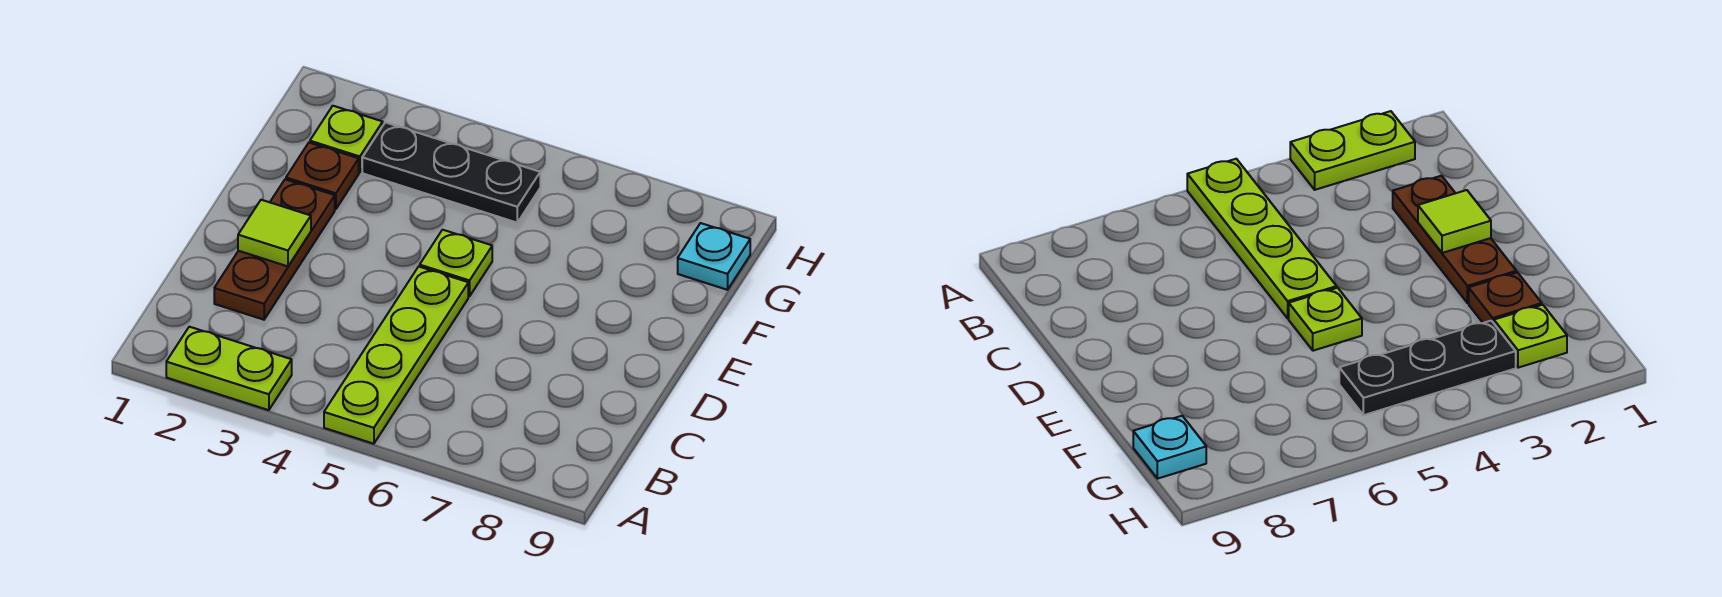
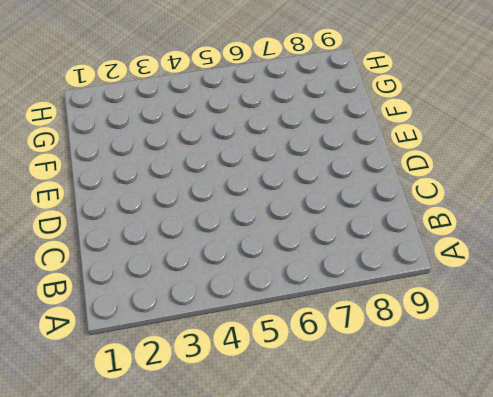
none -> lime 1x2 plate [166,327,292,410]
none -> lime 1x4 plate [324,267,468,444]

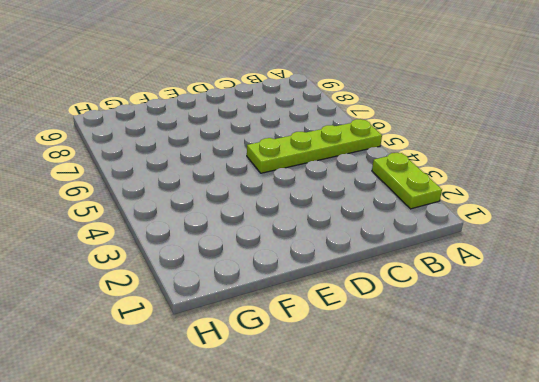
none -> brown 1x3 plate [214,179,335,320]
none -> lime 1x1 plate [420,230,492,296]

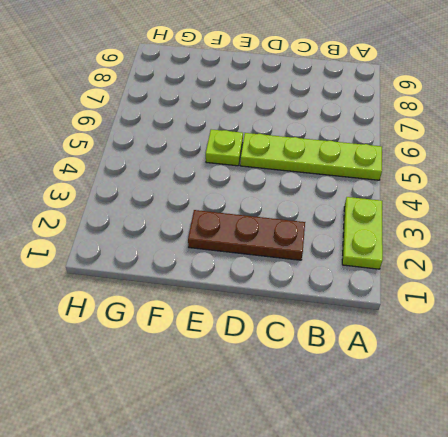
none -> brown 1x1 plate [286,143,359,209]
none -> lime 1x1 plate [310,106,383,172]

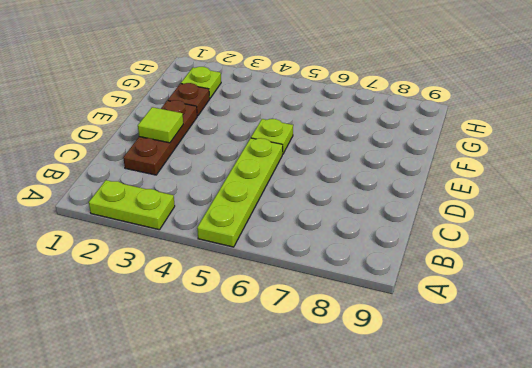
none -> black 1x3 plate [362,122,540,223]
none -> cyan 1x1 plate [678,223,750,290]

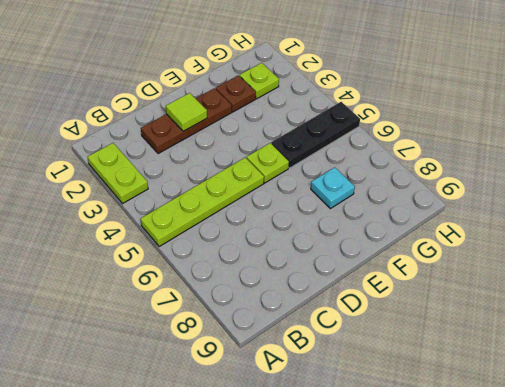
black 1x3 plate [271,102,360,168] -> black 1x3 plate turned to [362,122,540,223]
cyan 1x1 plate [311,167,355,209] -> cyan 1x1 plate moved to [678,223,750,290]

